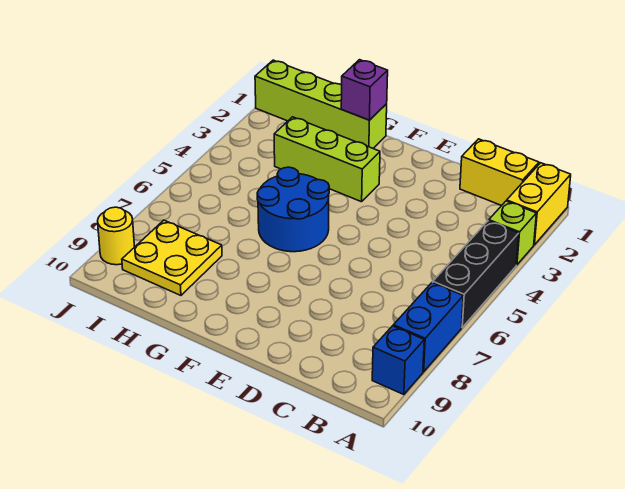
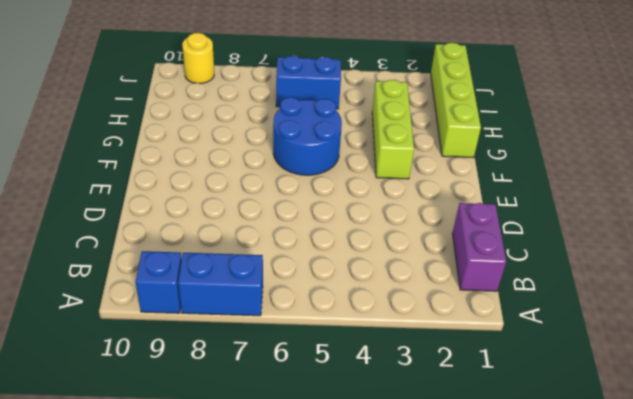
purple 1x2 brick [452,203,506,291] -> yellow 1x2 brick [460,139,539,206]
blue 1x2 brick [276,56,341,109] -> none
none -> yellow 1x2 brick [507,163,571,245]
none -> lime 1x1 brick [489,201,536,265]
none -> black 1x3 brick [433,221,519,327]

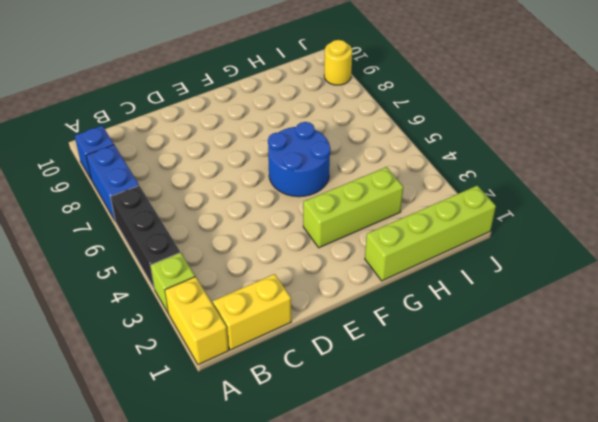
none -> yellow 2x2 plate [122,220,222,295]
none -> purple 1x1 brick [341,60,388,120]

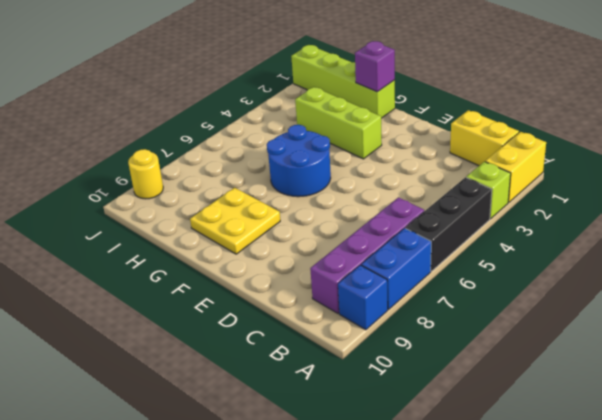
purple 1x4 brick [310,197,424,313] -> none
yellow 2x2 plate [190,188,280,254] -> yellow 2x2 plate moved to [122,220,222,295]

